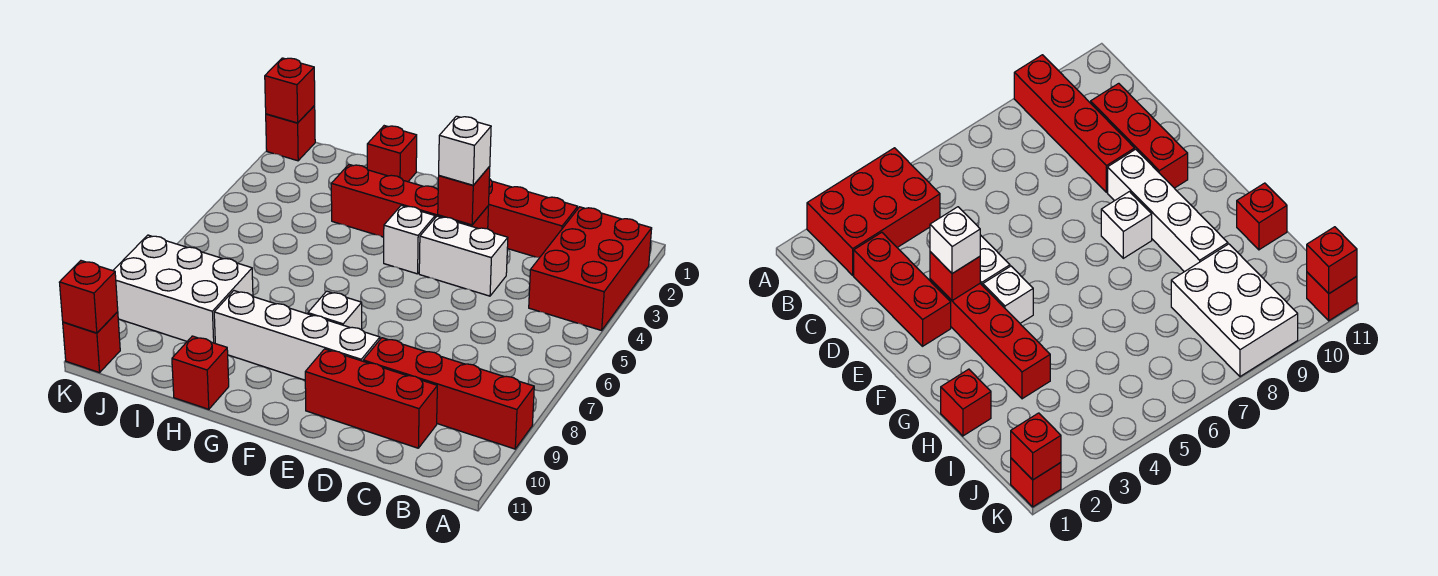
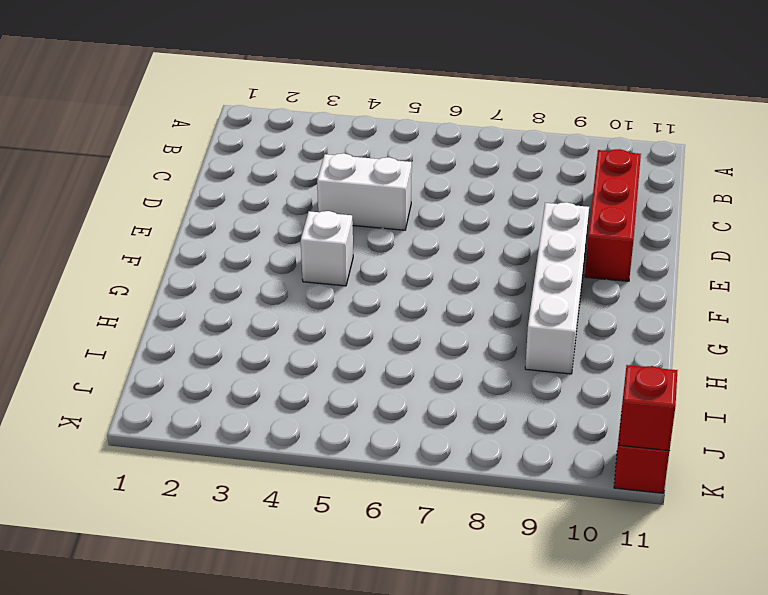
white 1x2 brick [317,153,412,230] -> white 1x2 brick turned to [419,216,508,296]
none -> red 2x3 brick [529,207,652,330]
none -> red 1x4 brick [363,338,534,449]
none -> red 1x3 brick [488,179,578,258]

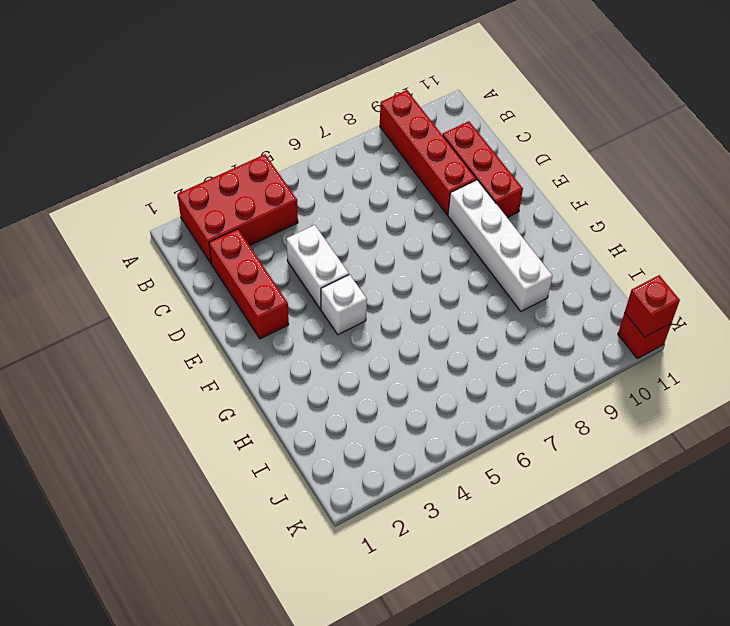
none -> red 1x4 brick [331,165,488,237]
none -> white 1x1 brick [308,291,362,330]
none -> red 1x1 brick [367,126,417,182]

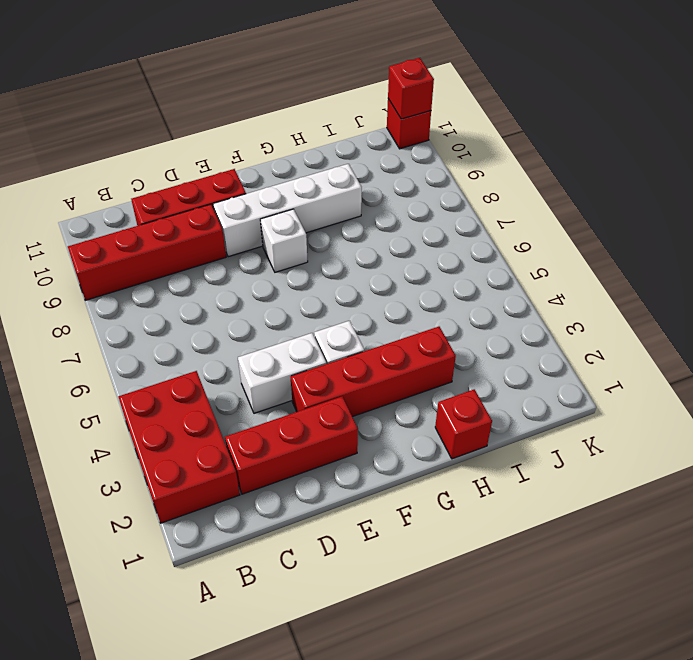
none -> red 1x1 brick [172,336,229,409]
none -> white 2x3 brick [113,235,253,343]
none -> red 1x1 brick [266,106,315,161]

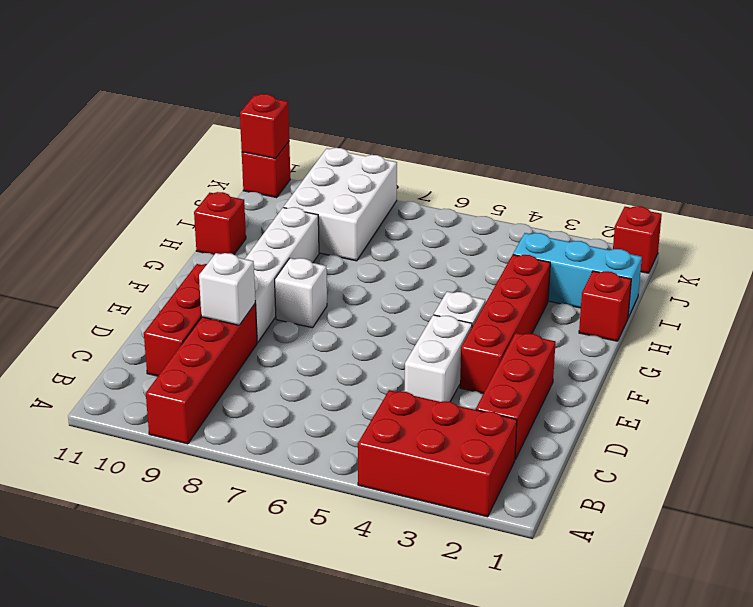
white 1x1 brick [199,253,255,325] -> white 1x1 brick moved to [439,116,491,185]
cyan 1x3 brick [513,233,642,317] -> none
none -> red 1x1 brick [438,167,490,225]
none -> red 1x1 brick [265,58,315,123]

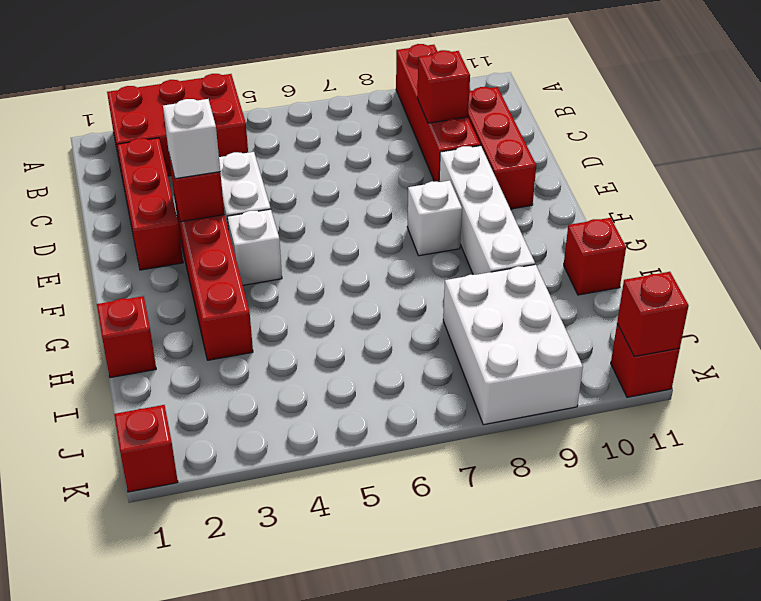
red 1x1 brick [417,50,470,123] -> red 1x1 brick moved to [265,58,315,123]

